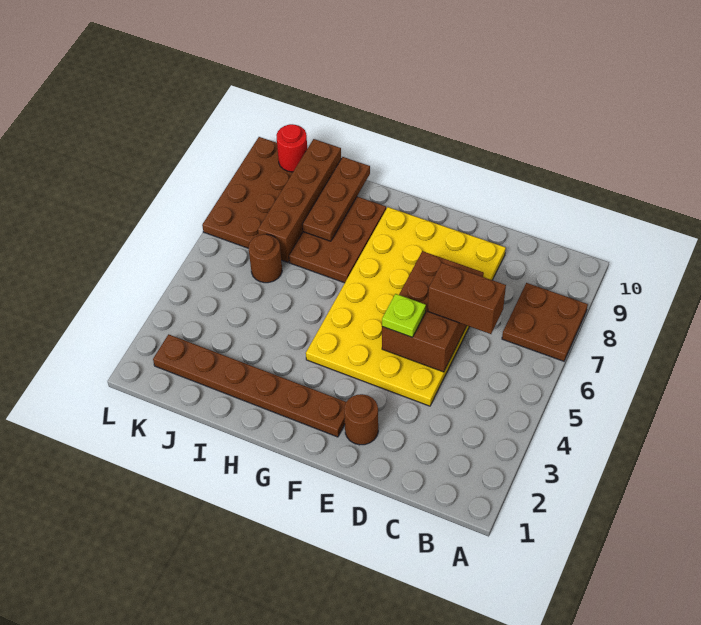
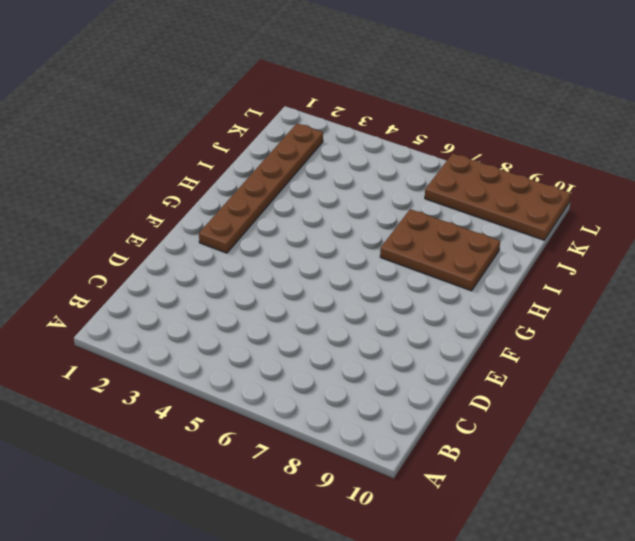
none -> brown 2x2 plate [502,283,588,361]
none -> yellow 4x6 plate [306,207,506,406]
none -> brown 1x1 round brick [344,394,378,445]

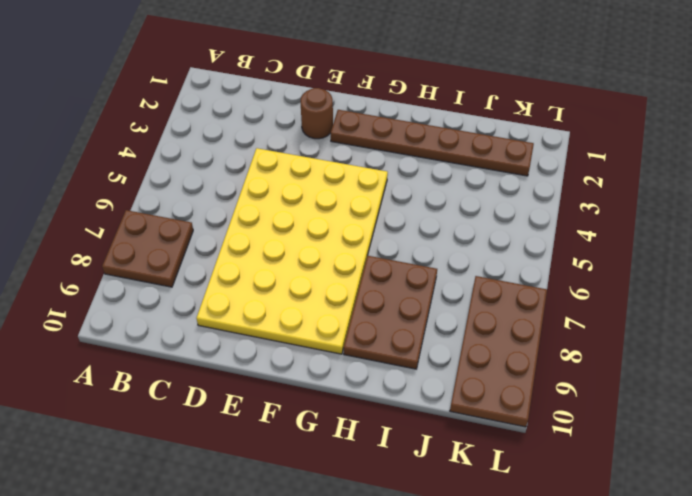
none -> brown 1x1 round brick [249,234,282,283]
none -> brown 1x4 brick [258,139,341,262]
none -> brown 2x3 brick [382,251,484,372]

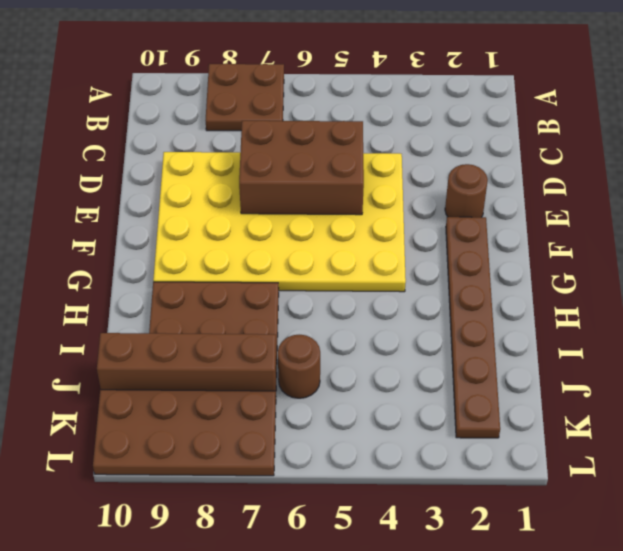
none -> brown 1x3 plate [302,157,370,241]
none -> red 1x1 round brick [276,124,307,172]
none -> brown 1x2 brick [428,263,506,334]

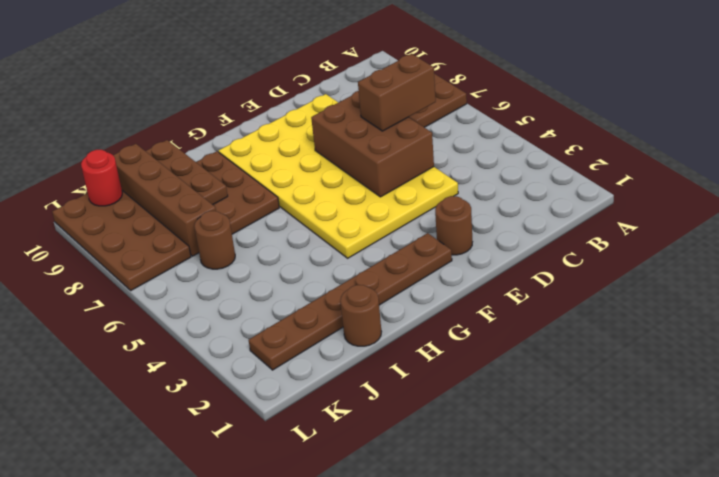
brown 1x1 round brick [340,285,381,346] -> none
none -> lime 1x1 plate [382,294,426,337]

